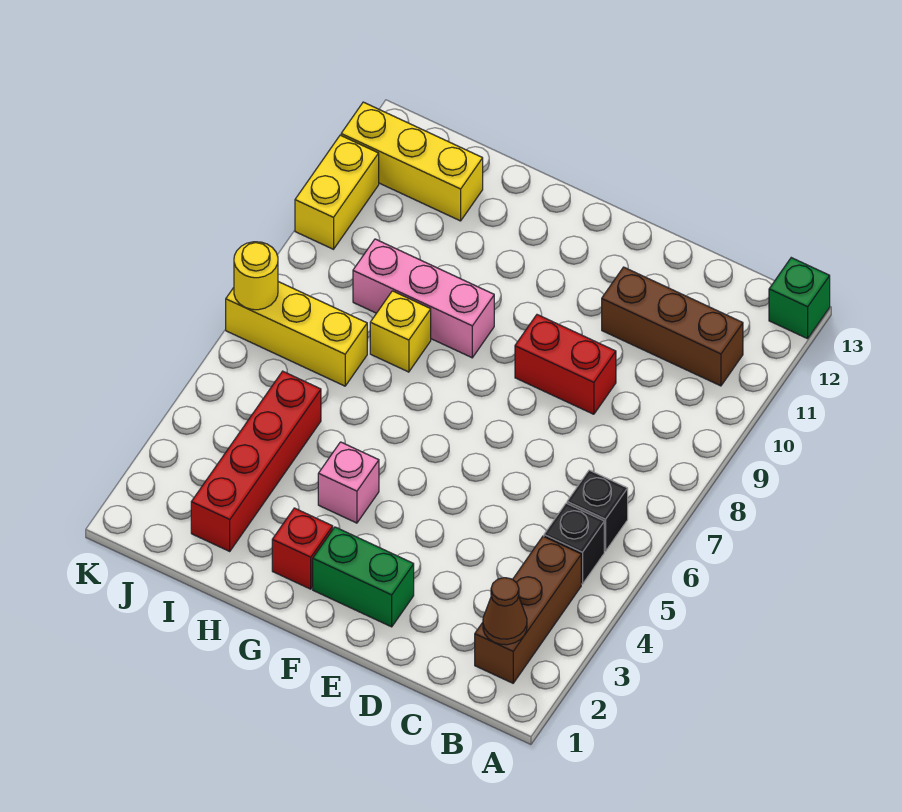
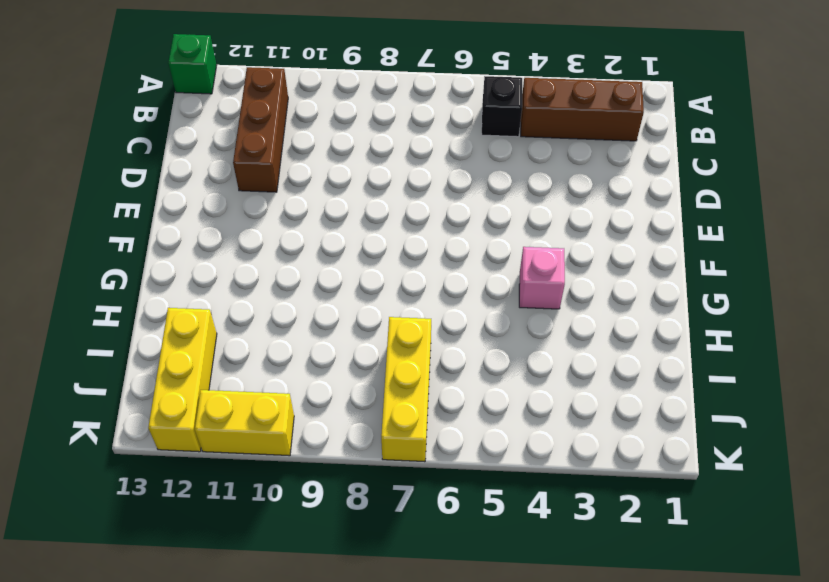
none -> black 1x1 brick [567,470,628,551]
none -> red 1x2 brick [515,315,616,414]
none -> green 1x2 brick [313,527,414,627]

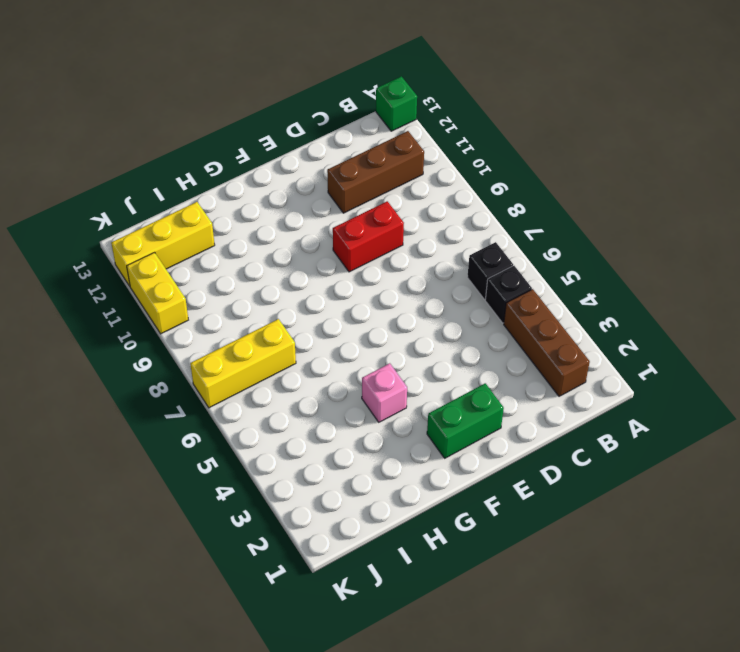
none -> red 1x1 brick [272,508,333,589]
none -> pink 1x3 brick [353,239,494,358]
none -> yellow 1x1 brick [370,291,431,372]

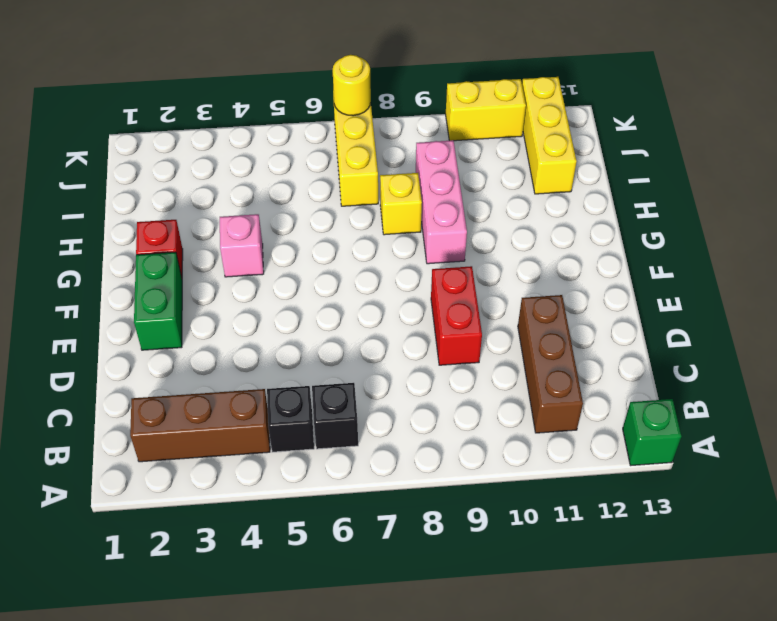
none -> red 1x4 brick [191,371,321,551]
none -> brown 1x1 cone [483,578,527,645]

